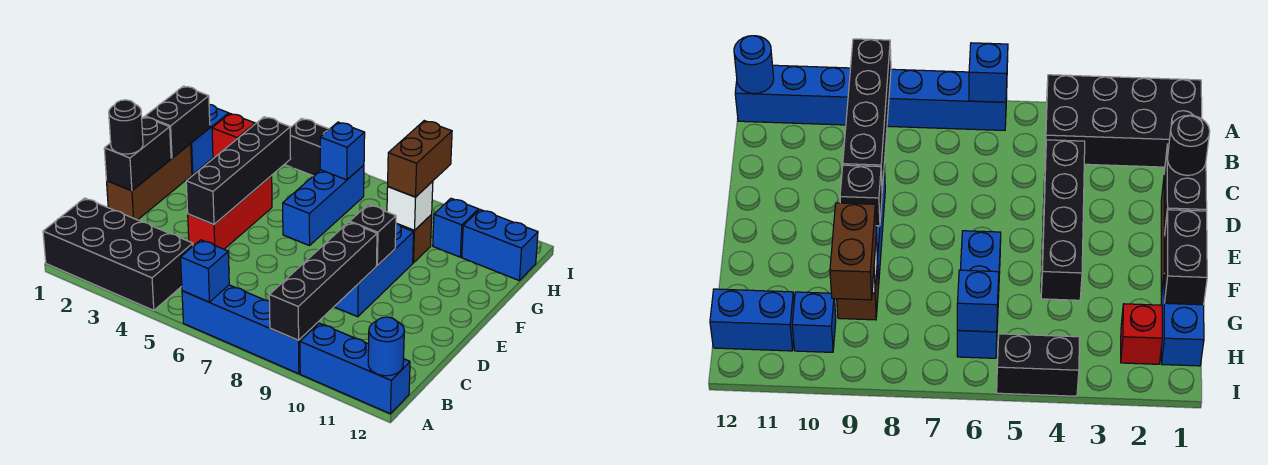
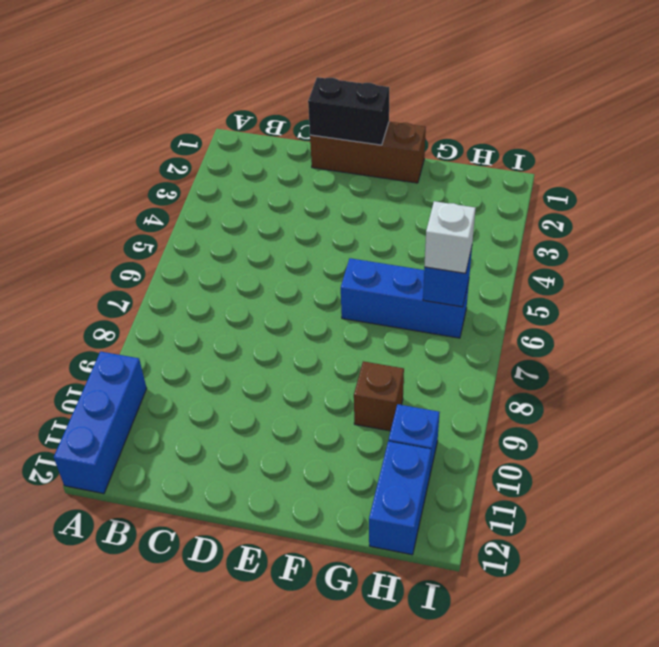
white 1x1 brick [424,201,476,273] -> white 1x1 brick moved to [387,181,433,230]
none -> black 2x4 brick [43,198,193,310]
none -> blue 1x4 brick [182,285,318,374]
none -> red 1x3 brick [188,176,272,249]

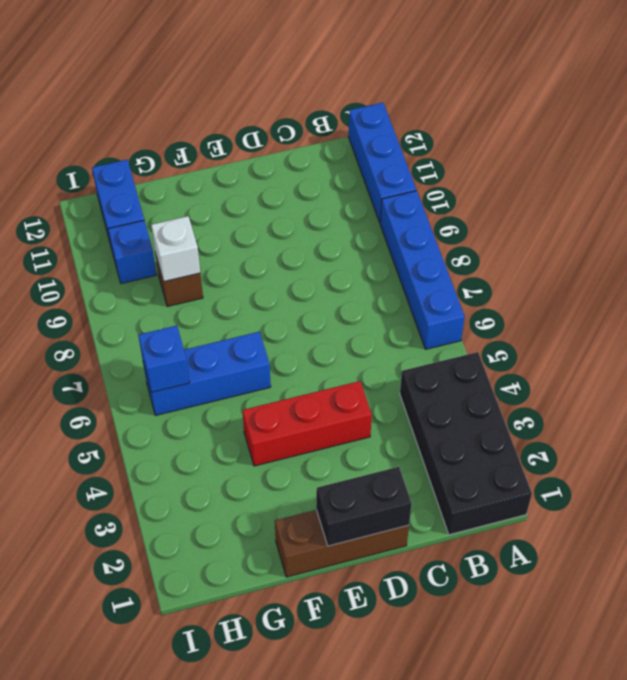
none -> blue 1x3 brick [334,223,414,317]
none -> blue 1x2 brick [191,104,229,174]
none -> red 1x1 brick [212,114,255,158]

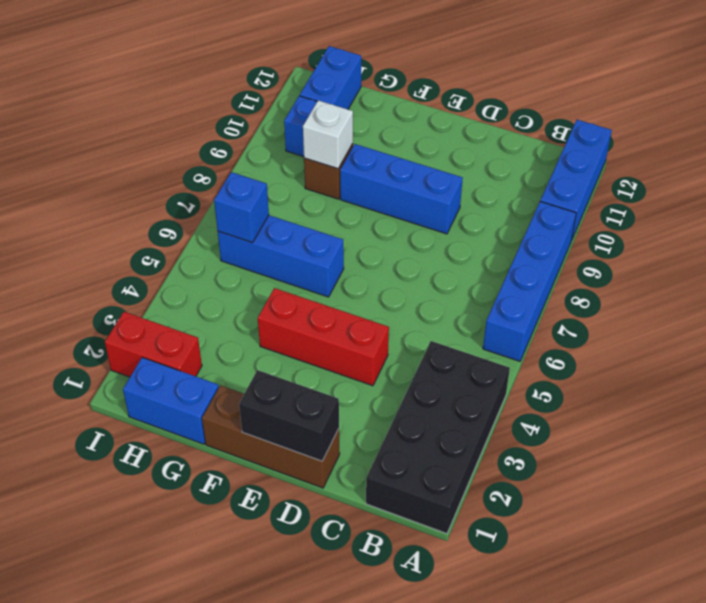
red 1x2 brick [105,312,202,377] -> red 1x1 brick [212,114,255,158]
none -> black 1x2 brick [284,119,329,176]
none -> blue 1x1 brick [181,240,229,302]
none -> black 1x4 brick [269,222,377,340]

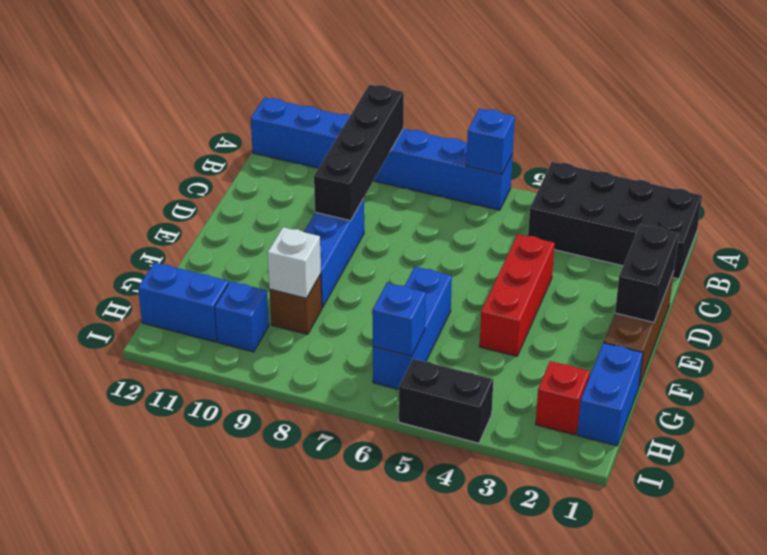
none -> blue 1x1 round brick [368,317,404,376]
none -> black 1x4 brick [186,117,291,224]
none -> black 1x1 brick [350,205,396,266]

